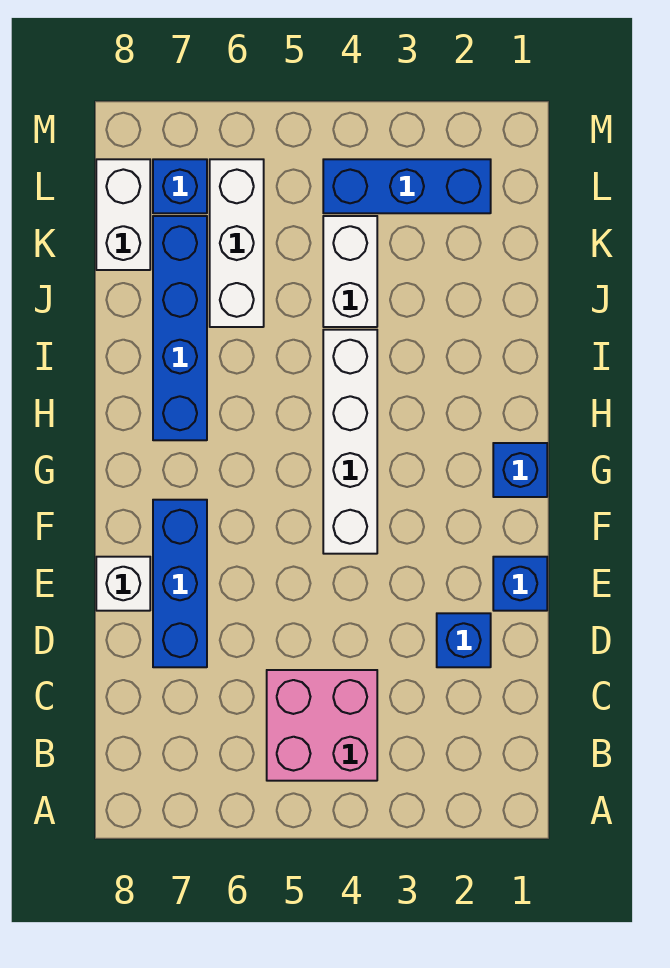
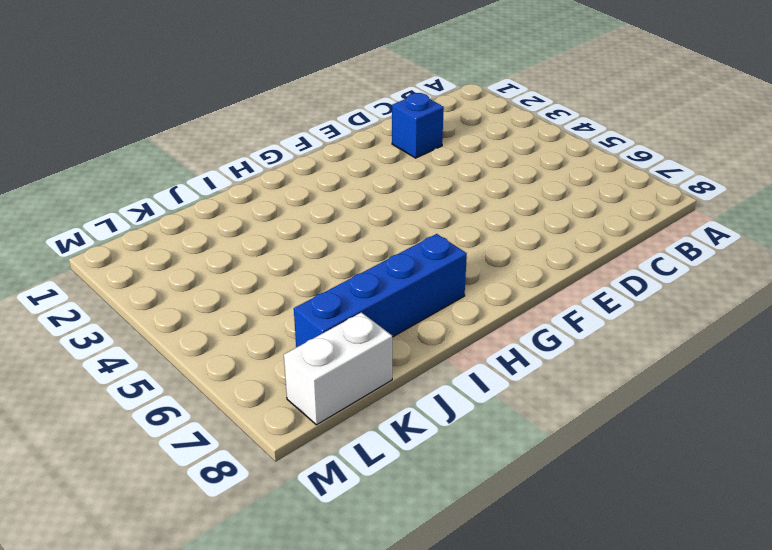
none -> pink 2x2 brick [267,670,377,781]
none -> blue 1x3 brick [153,500,207,667]
none -> blue 1x1 brick [493,557,547,611]

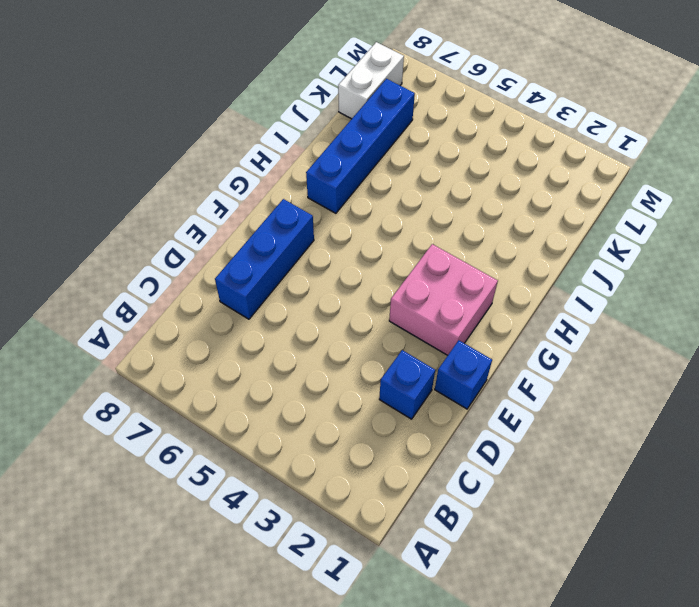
pink 2x2 brick [389,244,498,355] -> pink 2x2 brick moved to [267,670,377,781]
none -> white 1x1 brick [96,557,150,611]
none -> white 1x4 brick [323,330,377,554]
none -> blue 1x1 brick [493,443,547,497]

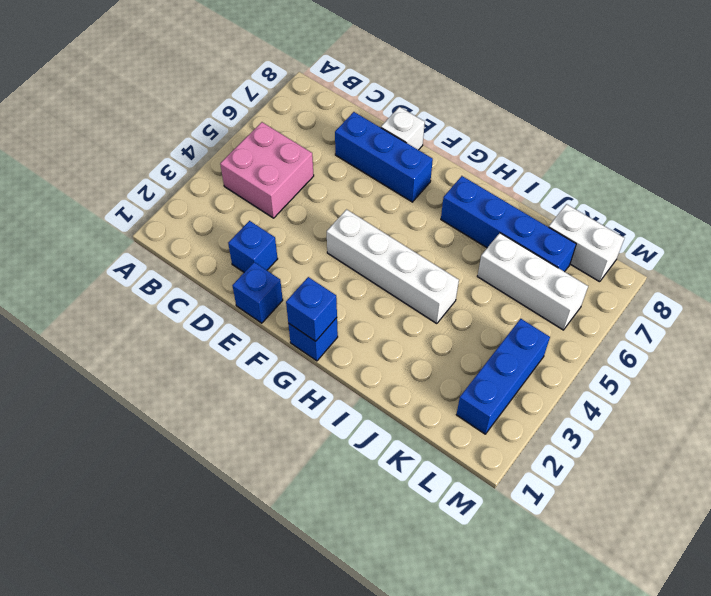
blue 1x1 brick [286,277,337,341] -> blue 1x1 brick moved to [153,159,207,213]
none -> white 1x2 brick [323,216,377,327]

